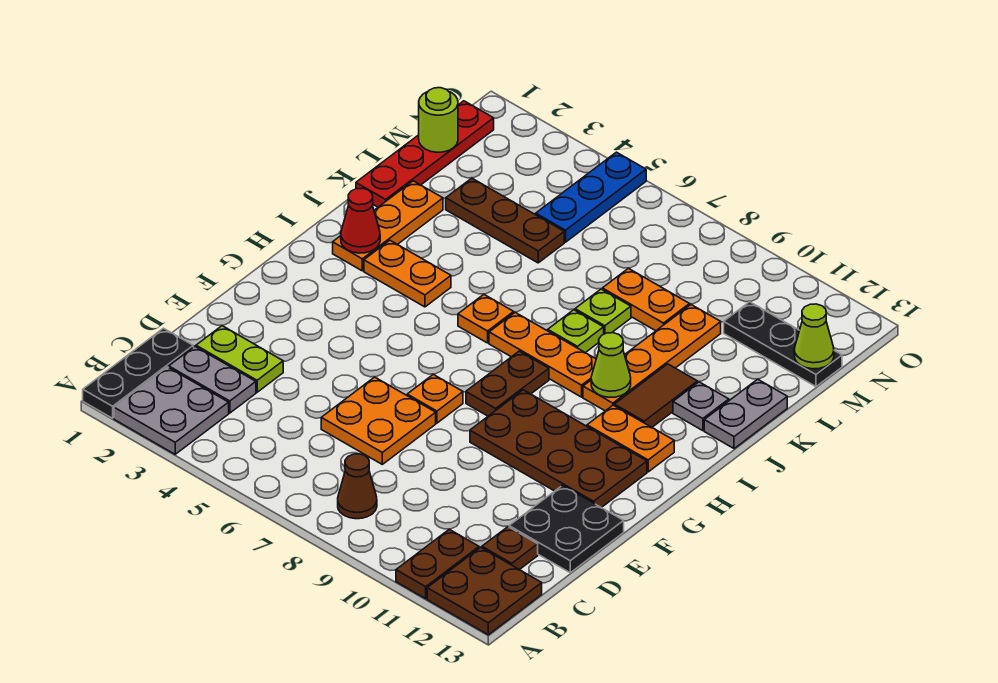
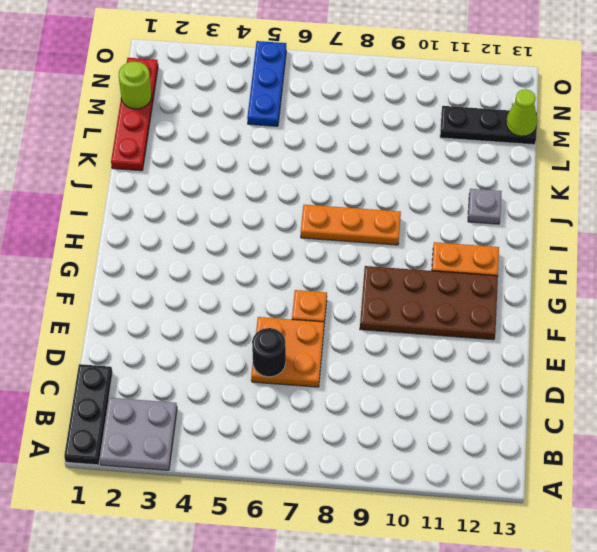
black 1x1 round brick [252,328,286,377] -> none
none -> brown 1x2 plate [396,529,479,599]
none -> brown 2x2 plate [427,547,542,635]
none -> brown 1x1 cone [338,454,377,519]
none -> grey 1x2 plate [169,346,256,413]

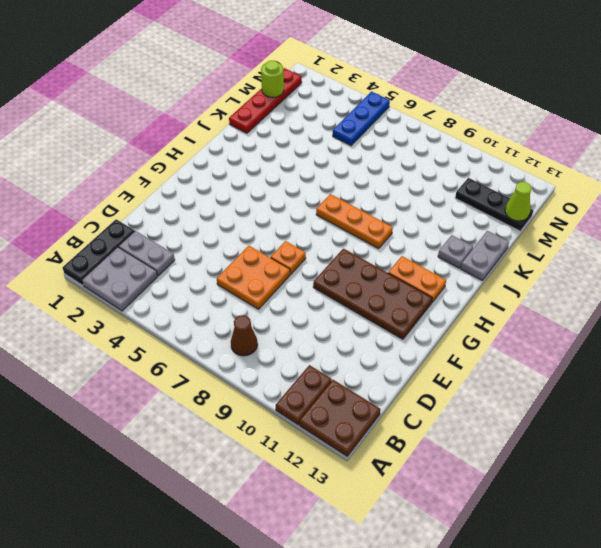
none -> brown 1x1 plate [482,527,538,570]
none -> lime 1x2 plate [196,326,283,392]
none -> black 2x2 plate [509,485,624,573]
none -> brown 1x2 plate [466,351,549,416]

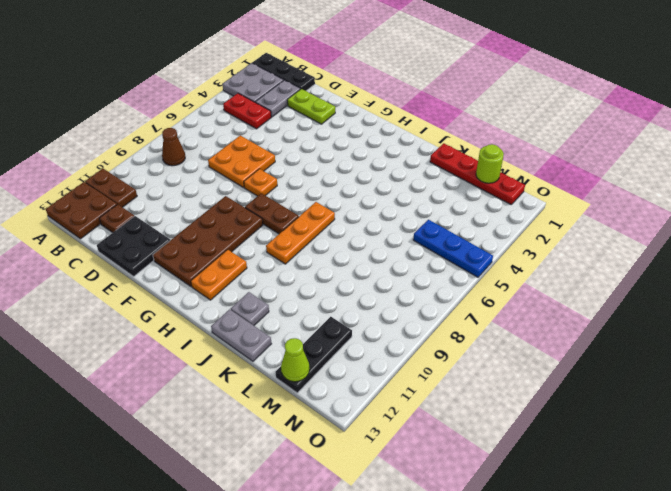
red 1x2 plate [223,93,271,129] -> none
lime 1x2 plate [287,89,335,124] -> lime 1x2 plate turned to [196,326,283,392]
none -> orange 1x3 plate [333,181,443,271]
none -> orange 1x2 plate [364,240,451,307]
none -> orange 1x1 plate [458,295,514,343]
none -> orange 1x4 plate [583,305,721,411]

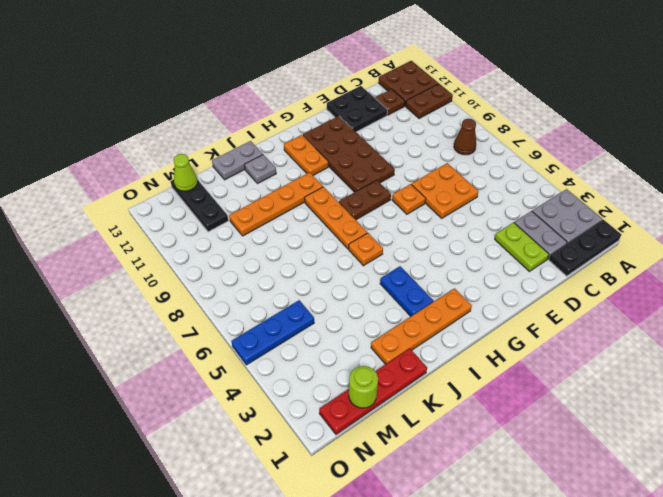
orange 1x4 plate [371,288,472,364] -> orange 1x3 plate [333,181,443,271]
blue 1x2 plate [380,266,433,316] -> orange 1x2 plate [364,240,451,307]
none -> brown 1x2 tile [614,364,698,427]
none -> lime 1x1 plate [548,310,604,353]
none -> lime 1x1 plate [575,289,631,334]
none -> brown 1x3 plate [446,178,564,263]

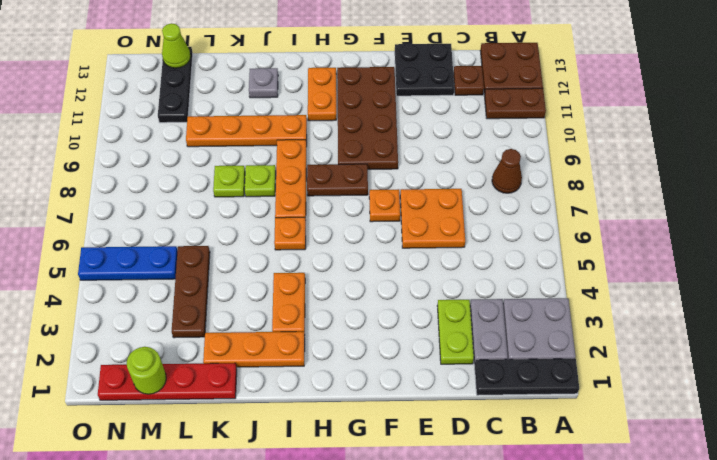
none -> brown 1x2 tile [614,364,698,427]
none -> grey 1x2 plate [704,379,787,449]
none -> orange 1x2 plate [602,268,690,331]
none -> red 1x1 cone [341,188,380,253]

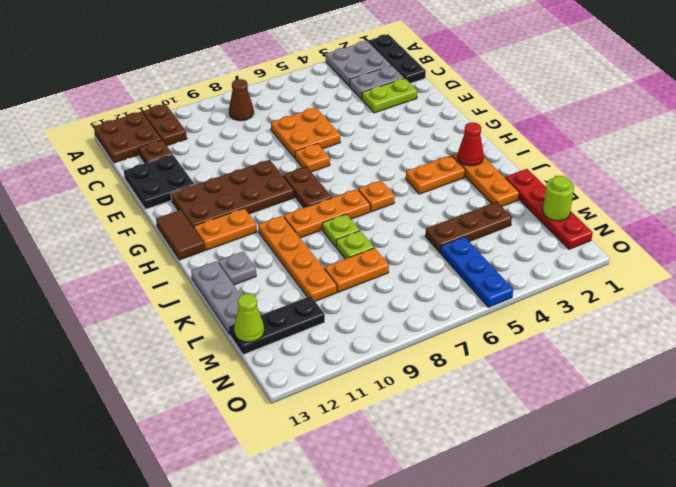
brown 1x2 tile [156,210,205,260] -> brown 1x2 tile moved to [614,364,698,427]
grey 1x3 plate [191,261,241,334] -> grey 1x2 plate [704,379,787,449]
none -> lime 1x1 cone [591,333,631,397]

